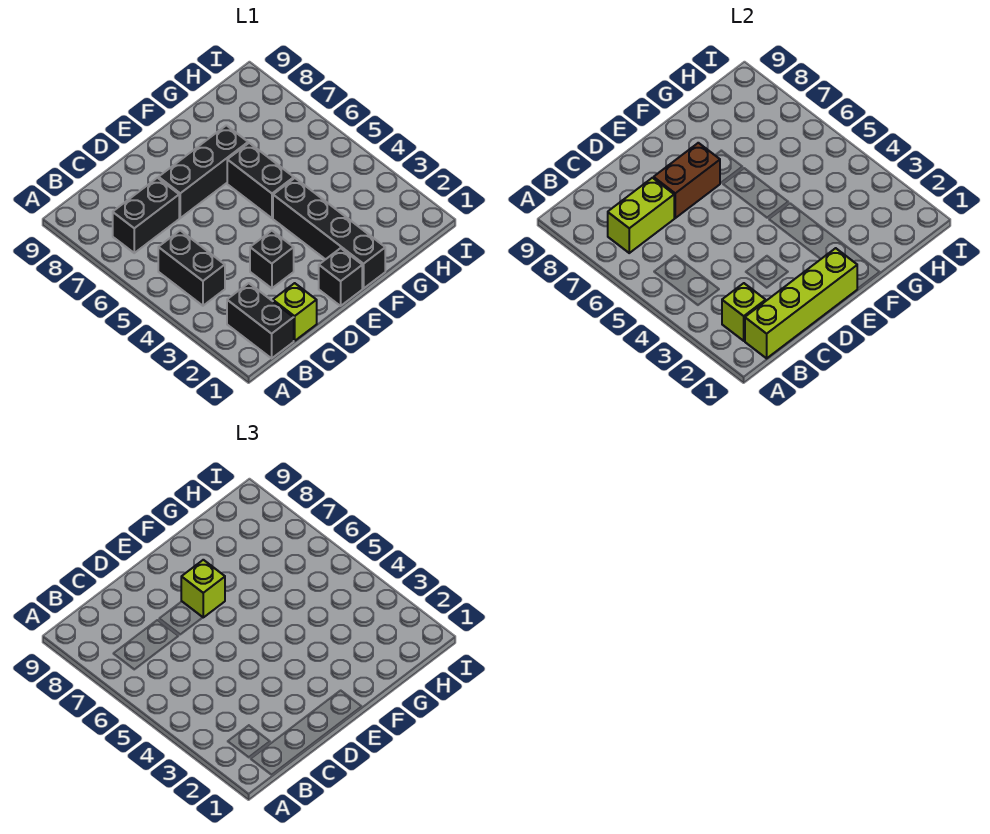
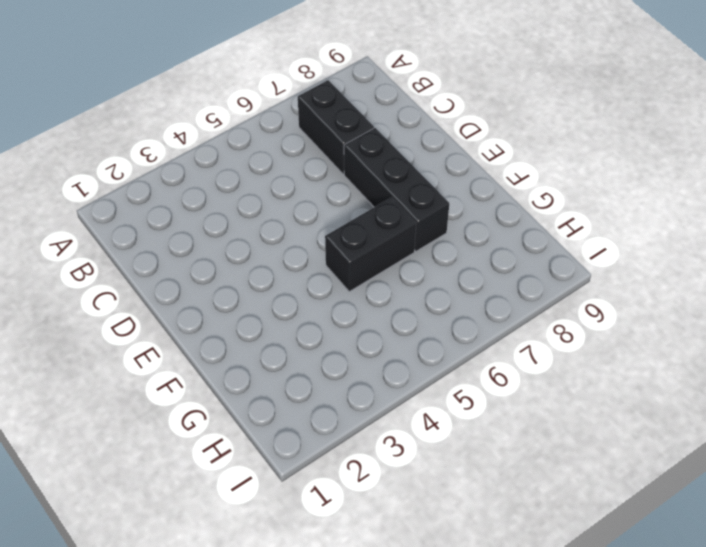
none -> black 1x2 brick [227,283,294,358]
none -> black 1x2 brick [158,230,225,306]
none -> lime 1x1 brick [273,283,317,341]

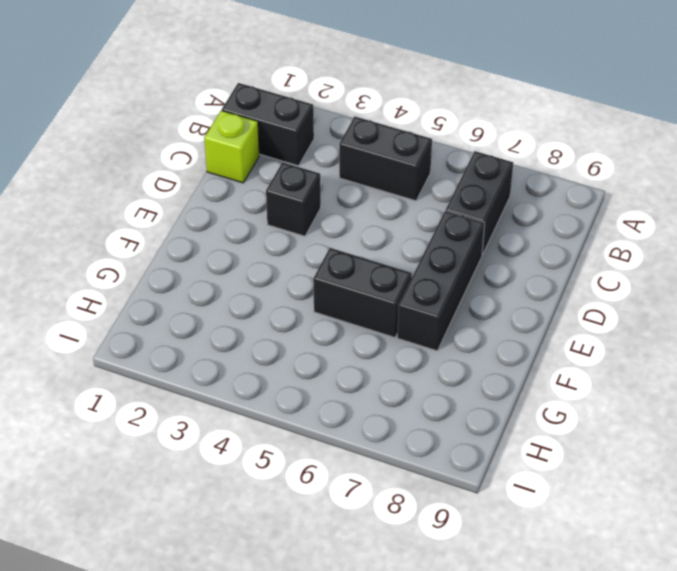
none -> black 1x1 brick [319,248,362,306]
none -> black 1x4 brick [273,178,385,288]
none -> lime 1x4 brick [745,248,857,358]

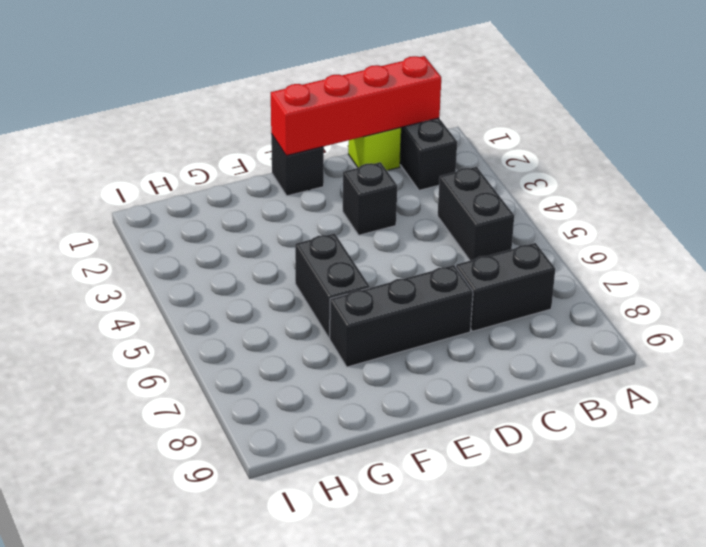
red 1x4 brick [271,56,441,156] -> lime 1x4 brick [745,248,857,358]
none -> black 1x4 brick [273,178,385,288]
none -> lime 1x1 brick [722,283,766,341]
none -> lime 1x2 brick [608,178,674,253]

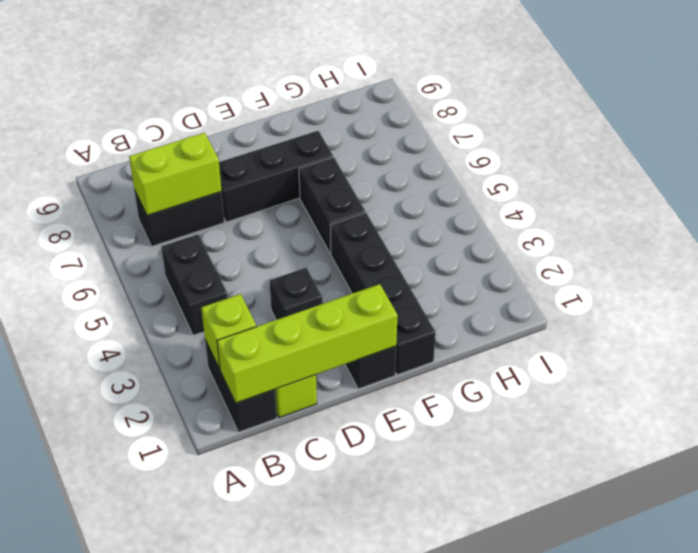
none -> brown 1x2 brick [654,143,720,218]
none -> lime 1x1 brick [181,560,225,617]

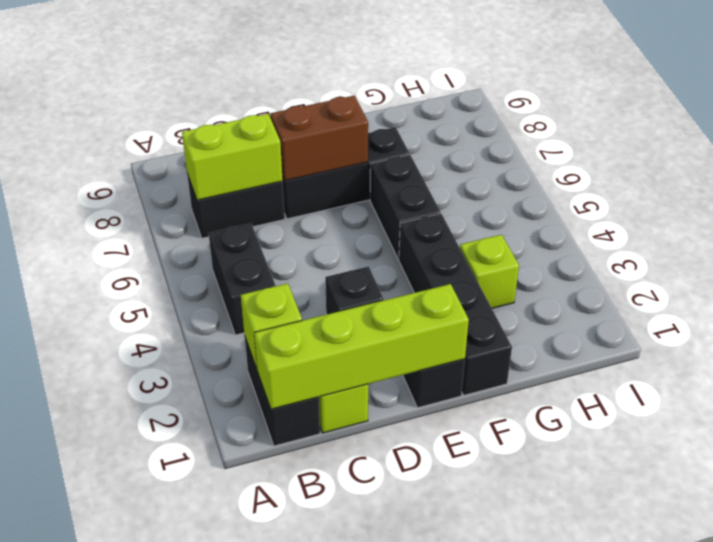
lime 1x1 brick [460,235,519,308] -> lime 1x1 brick moved to [181,560,225,617]

